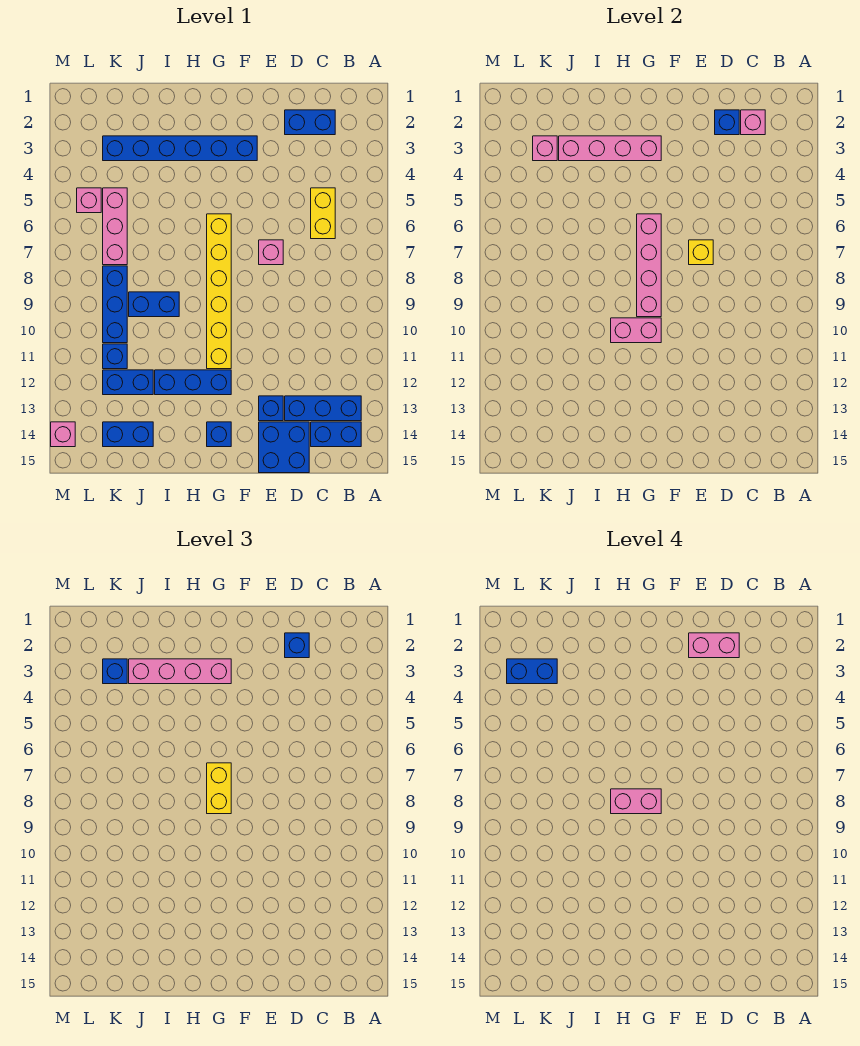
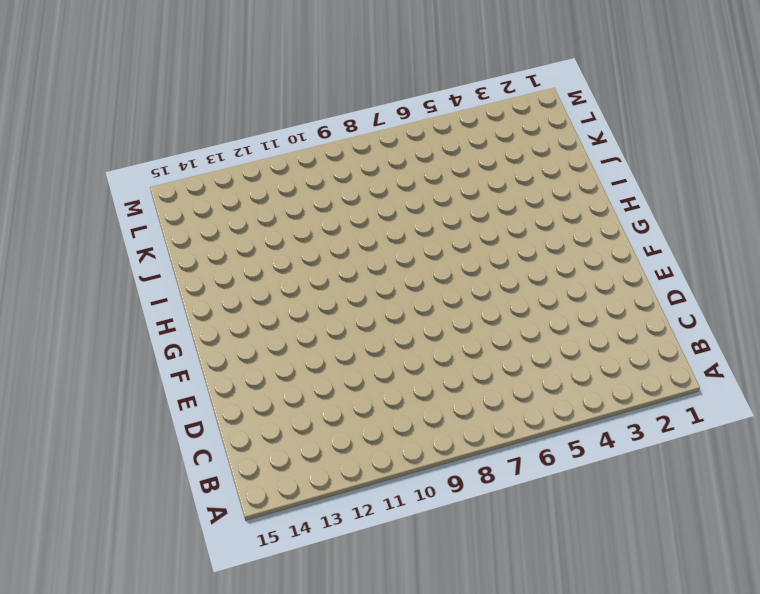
none -> blue 1x3 brick [285,396,361,421]
none -> blue 1x2 brick [311,422,361,447]
none -> blue 1x2 brick [285,110,335,135]
none -> yellow 1x2 brick [311,188,335,239]

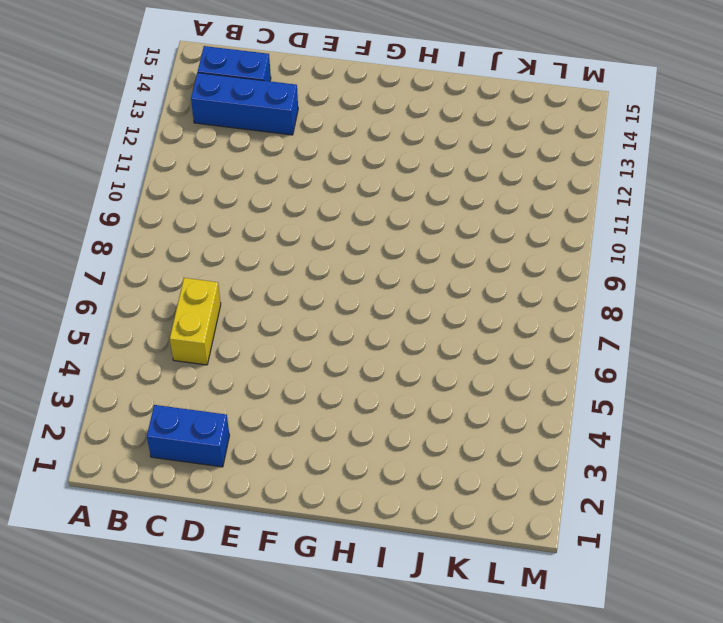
none -> blue 2x2 brick [259,422,309,473]
none -> pink 1x1 brick [259,240,283,265]
none -> blue 1x1 brick [259,396,283,421]
none -> blue 1x6 brick [103,136,257,161]

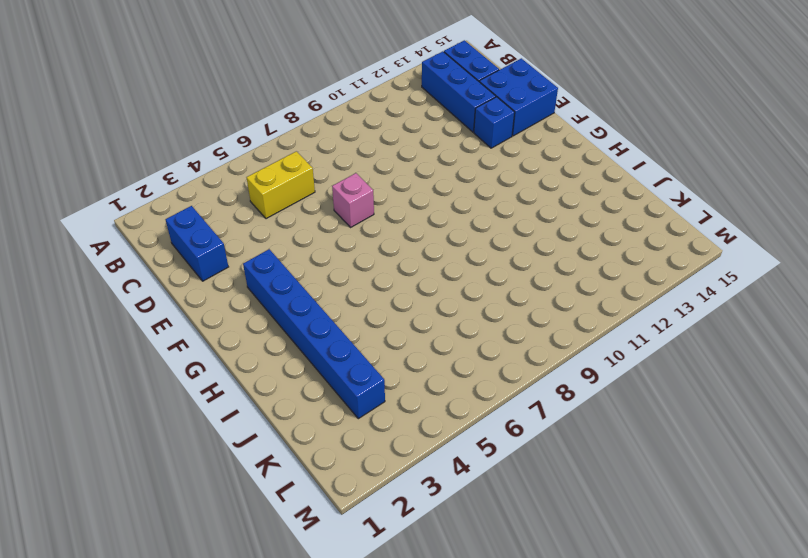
none -> yellow 1x6 brick [207,214,231,369]
none -> blue 1x3 brick [155,370,231,395]
none -> blue 1x1 brick [207,422,231,447]
none -> blue 1x2 brick [129,292,179,317]

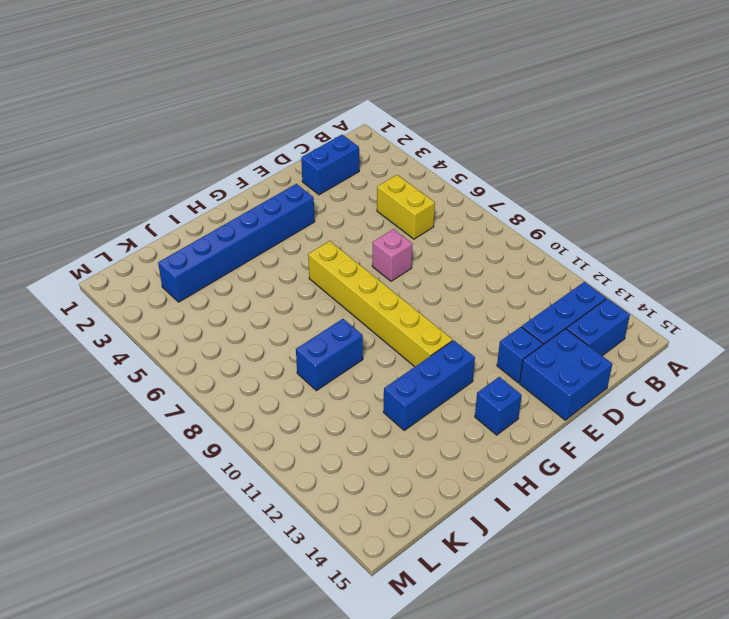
none -> blue 1x2 brick [103,370,153,395]
none -> blue 1x2 brick [103,422,153,447]
none -> pink 1x3 brick [103,188,127,265]
none -> blue 1x3 brick [103,266,127,343]

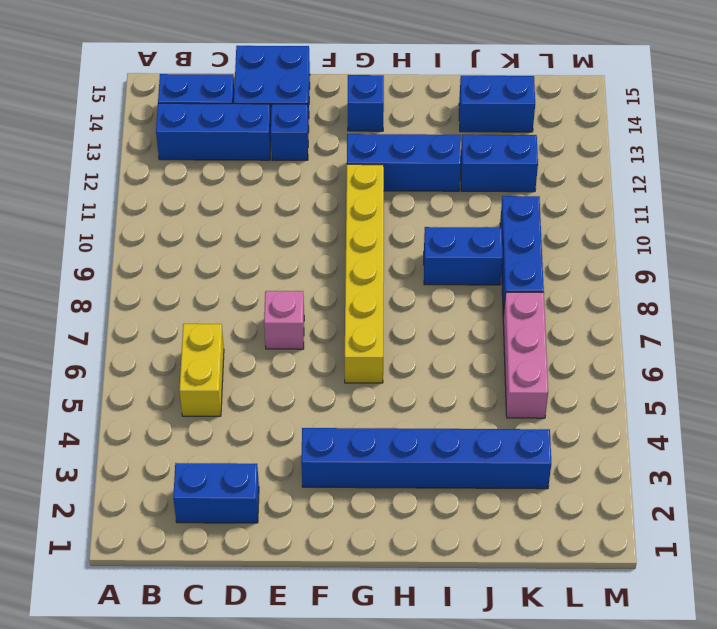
none -> blue 1x1 brick [103,344,127,369]
none -> pink 1x1 brick [77,188,101,213]
none -> pink 1x1 brick [51,422,75,447]
none -> pink 1x1 brick [741,110,765,135]

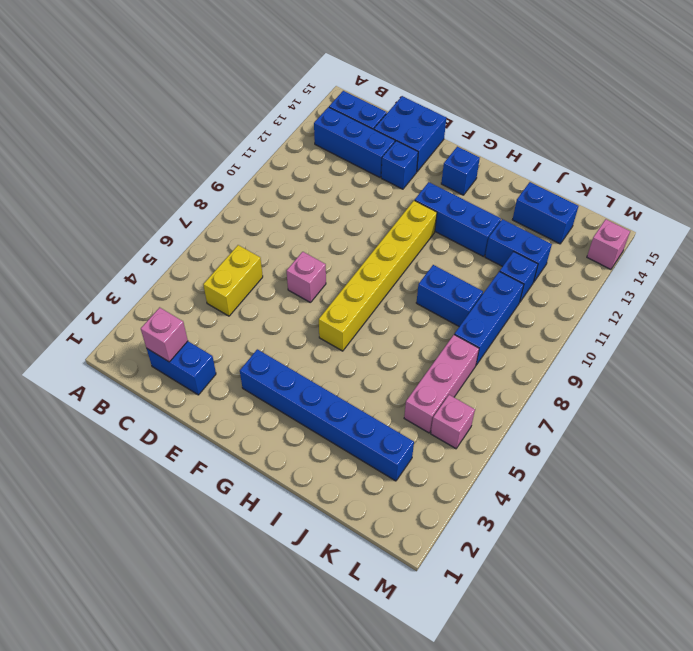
none -> blue 1x1 brick [715,110,739,135]
none -> yellow 1x1 brick [689,240,713,265]
none -> pink 1x4 brick [559,136,661,161]
none -> pink 1x4 brick [637,214,661,317]

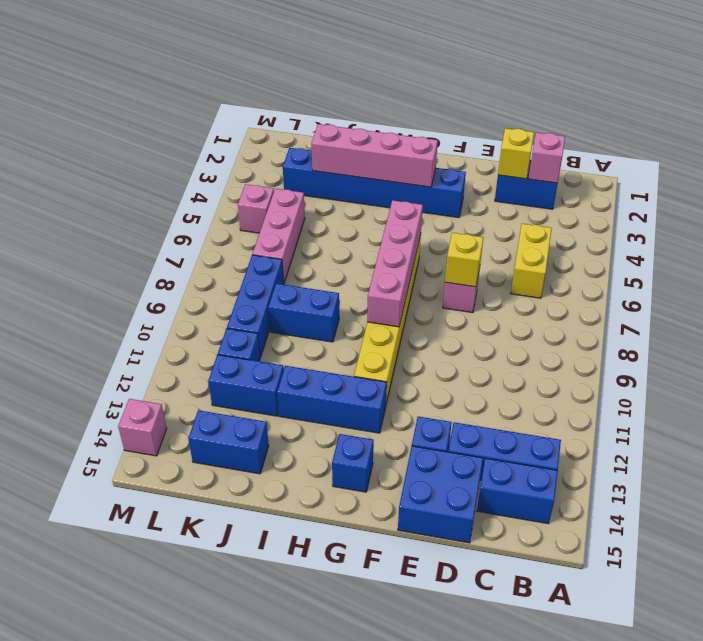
yellow 1x1 brick [498,128,534,179] -> blue 1x1 brick [715,110,739,135]
none -> pink 1x2 brick [611,318,661,343]
none -> pink 1x1 brick [533,136,557,161]
none -> blue 1x1 brick [285,633,309,658]
none -> pink 1x4 brick [129,659,231,684]

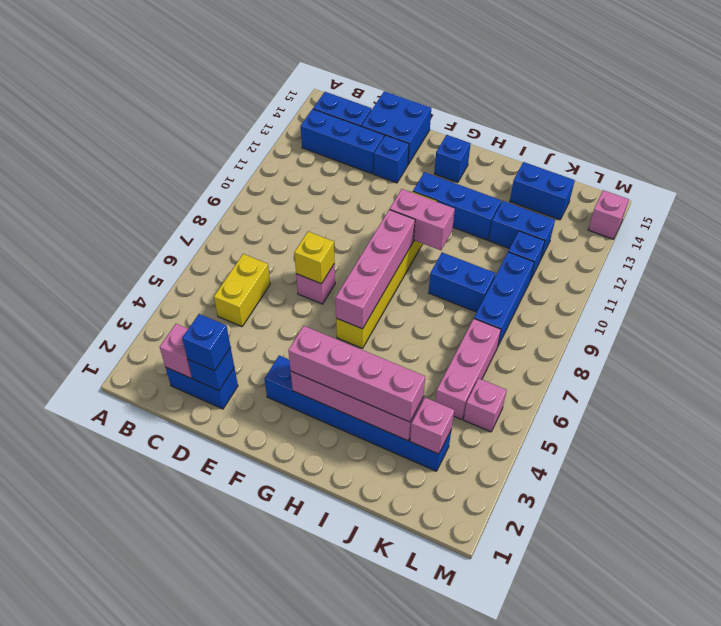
none -> yellow 1x2 brick [207,763,231,814]
none -> blue 1x1 brick [103,659,127,684]
none -> pink 1x2 brick [689,633,739,658]
none -> pink 1x2 brick [611,789,661,814]

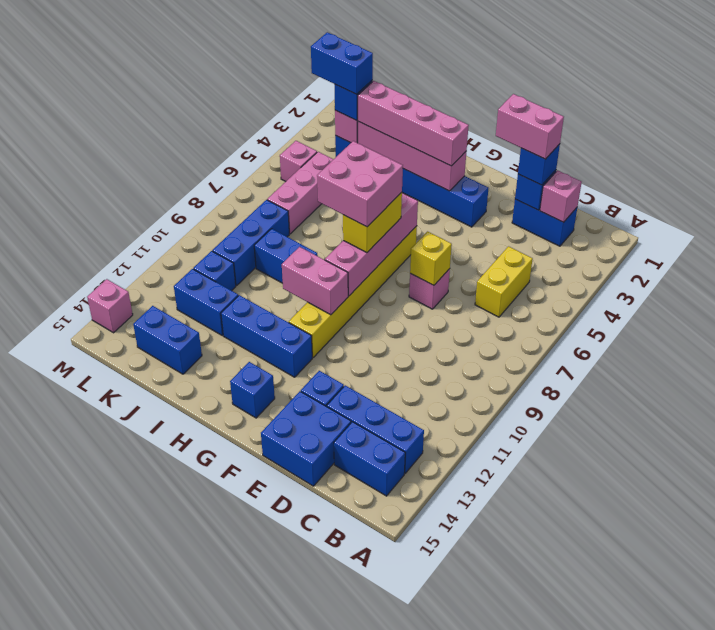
pink 2x2 brick [317,141,403,227] -> pink 1x2 brick [611,789,661,814]

